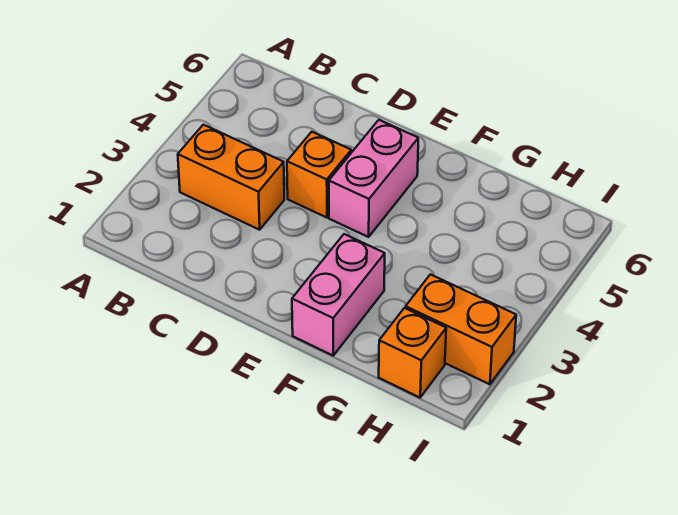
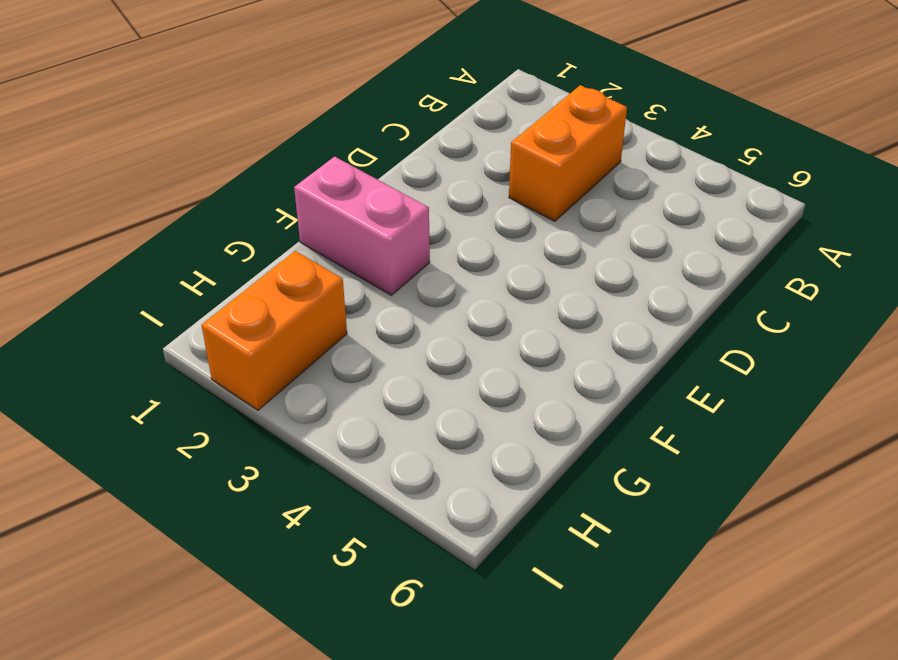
none -> orange 1x1 brick [287,132,351,218]
none -> pink 1x2 brick [329,120,418,237]

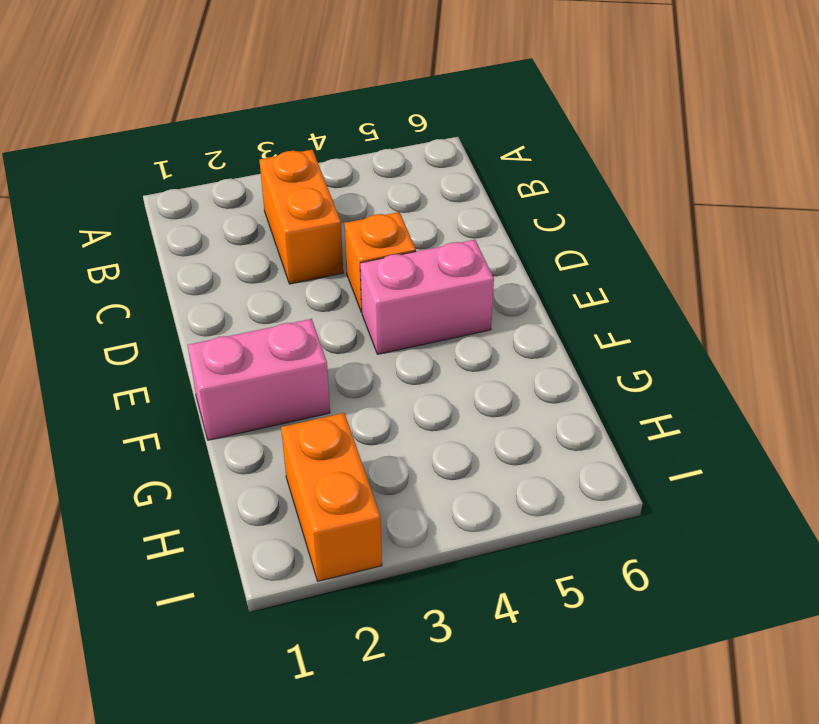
none -> orange 1x1 brick [379,308,446,398]

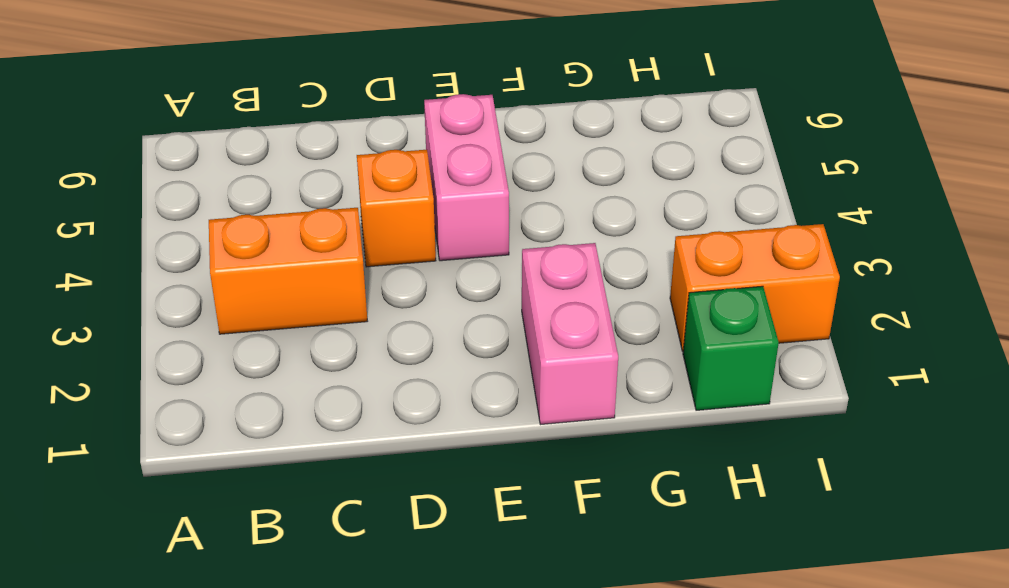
green 1x1 brick [683,286,779,410] -> orange 1x1 brick [379,308,446,398]

